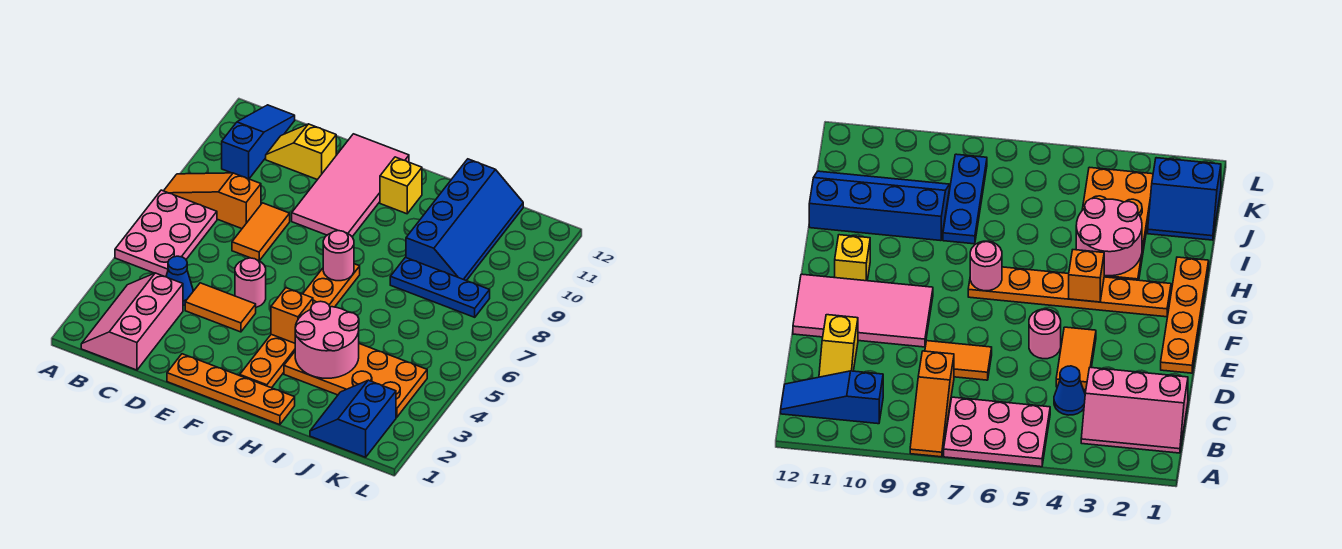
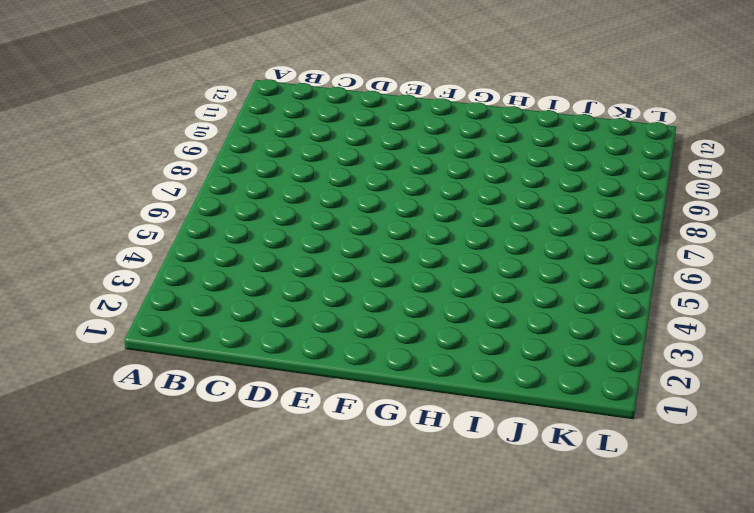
none -> pink 2x3 plate [115,190,217,277]
none -> orange 1x3 slope [164,173,261,229]
none -> pink 2x3 slope [81,273,183,370]

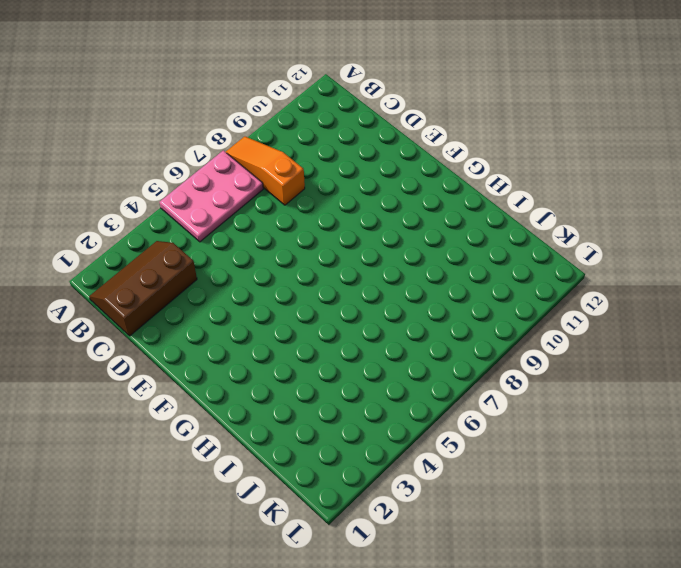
brown 2x3 slope [89,241,197,336] -> pink 2x3 slope [81,273,183,370]
none -> blue 1x3 slope [222,105,295,179]
none -> blue 1x1 cone [166,256,193,306]
none -> yellow 1x2 slope [266,124,336,180]

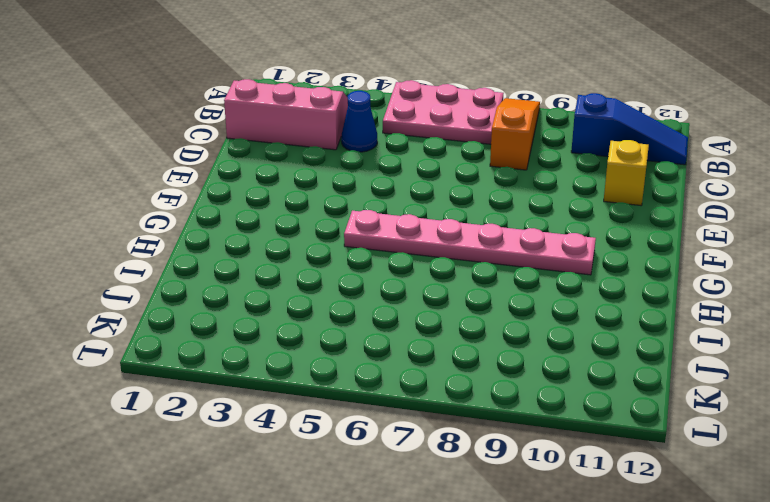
pink 1x6 plate [344,210,596,275] -> orange 1x6 plate [240,264,360,388]
none -> orange 1x2 tile [185,283,256,332]
none -> orange 1x2 tile [232,203,290,261]
none -> orange 1x4 plate [167,354,295,425]

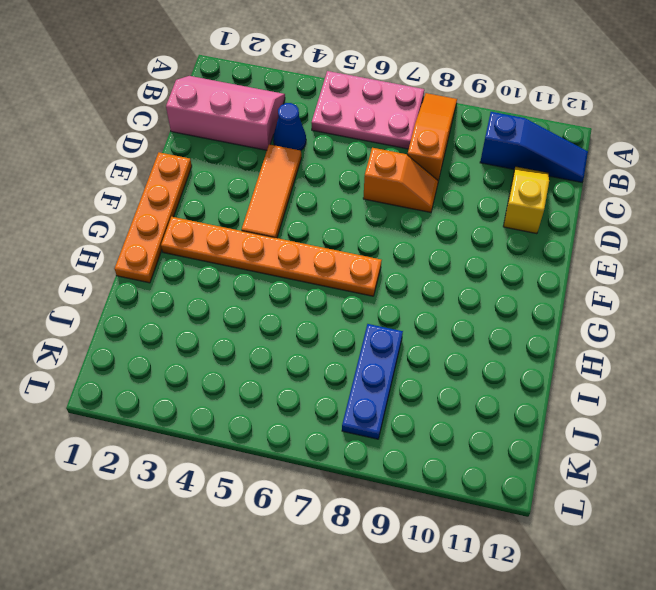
orange 1x3 tile [241,144,301,238] -> orange 1x2 tile [185,283,256,332]
orange 1x2 slope [363,148,438,212] -> orange 1x2 tile [232,203,290,261]
none -> pink 1x1 round brick [235,258,266,307]
none -> pink 2x4 tile [292,134,409,237]
none -> yellow 1x1 brick [380,157,422,214]

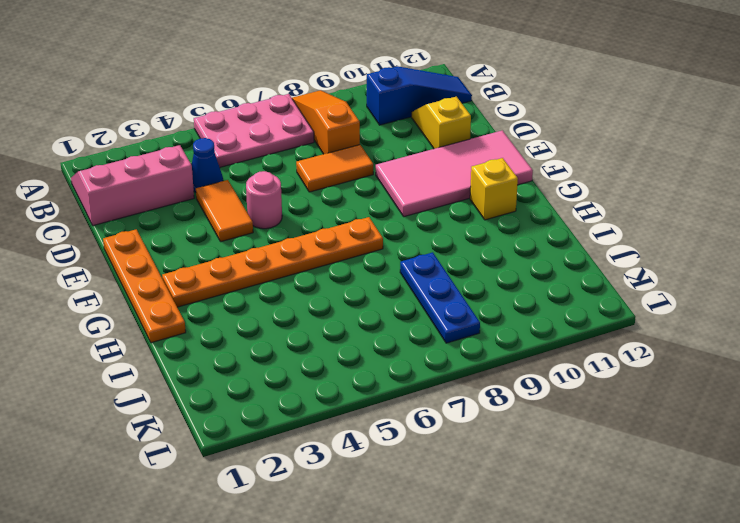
none -> orange 2x4 plate [284,344,427,417]
none -> blue 2x4 slope [406,159,523,281]
none -> blue 2x2 slope [310,380,396,457]

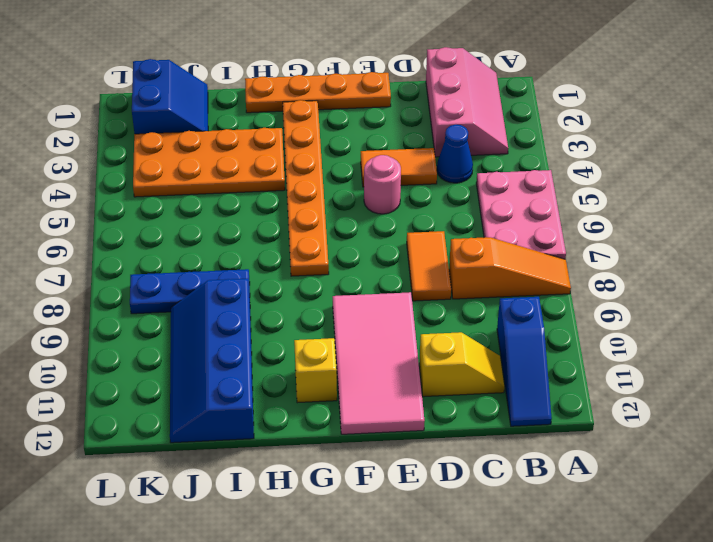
none -> orange 1x1 brick [271,288,313,343]
none -> pink 1x1 round brick [323,231,354,281]
none -> pink 2x2 round brick [295,301,359,378]

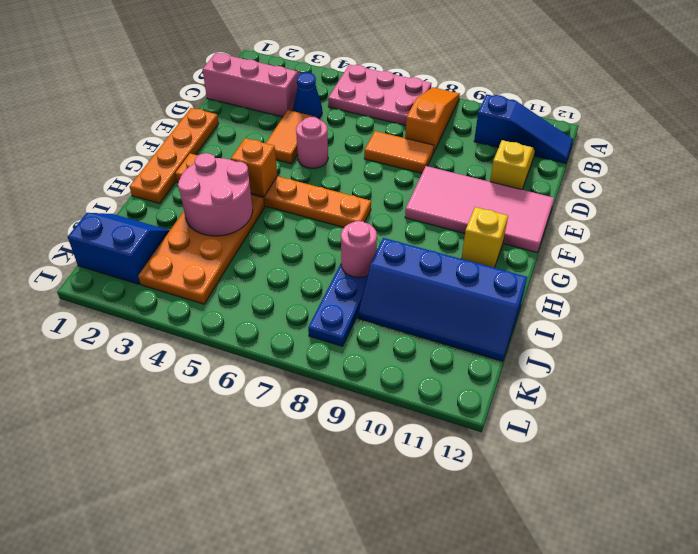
pink 1x1 round brick [341,221,377,278] -> pink 1x1 round brick moved to [323,231,354,281]

